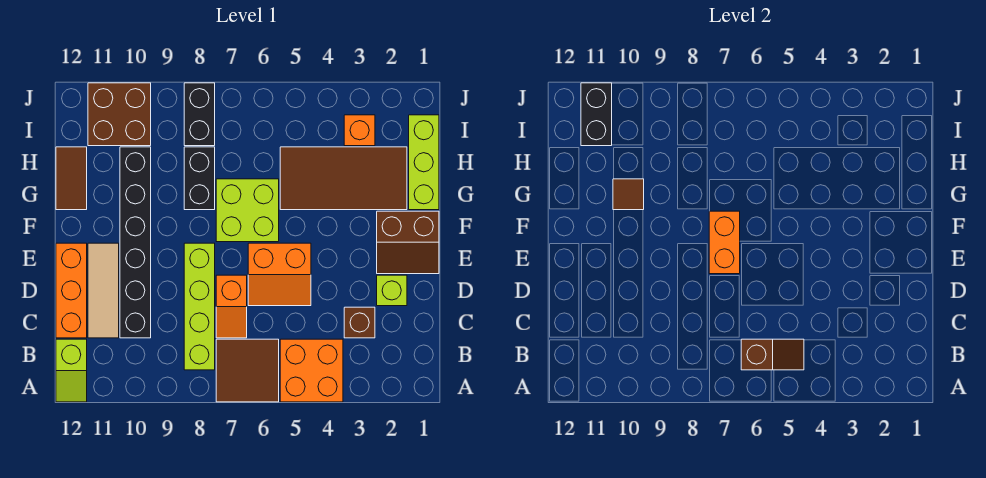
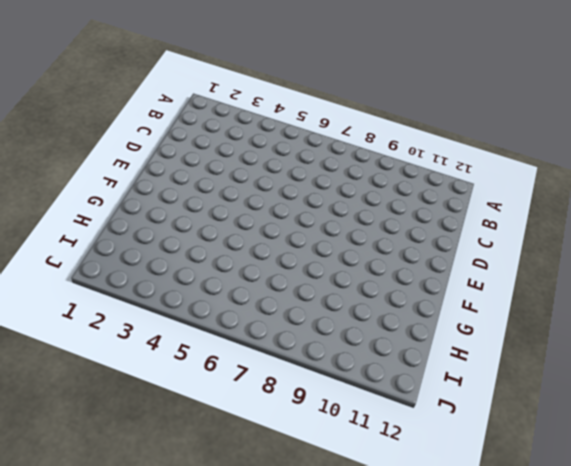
none -> orange 2x2 brick [280,339,343,402]
none -> brown 2x2 tile [216,339,279,402]
none -> lime 1x2 slope [56,339,87,402]

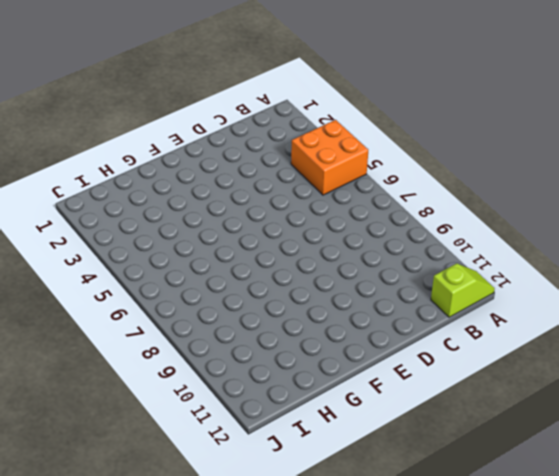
none -> brown 2x2 tile [216,339,279,402]
none -> lime 1x4 brick [184,243,215,370]
none -> brown 1x1 brick [344,307,375,338]

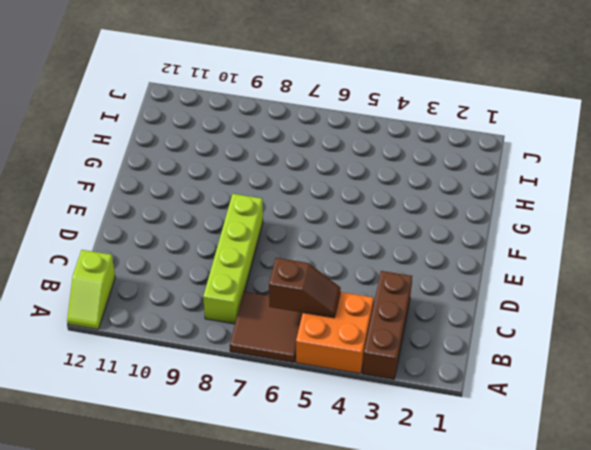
brown 1x3 brick [363,271,412,379] -> brown 1x1 brick [344,307,375,338]
none -> orange 1x2 slope [216,275,247,338]
none -> black 1x6 brick [120,147,151,338]
none -> tan 1x3 tile [88,243,119,338]

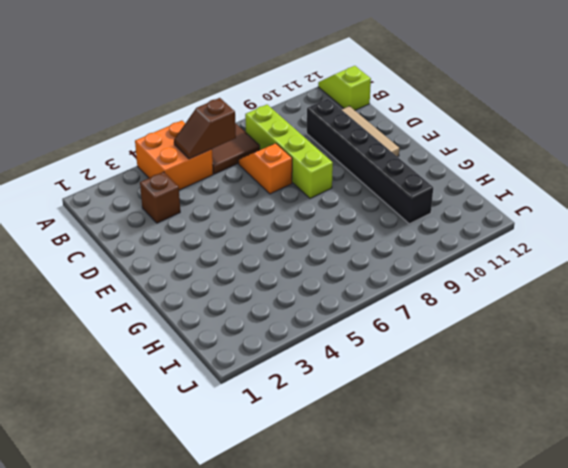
none -> orange 1x3 brick [56,243,87,338]
none -> lime 1x1 brick [377,275,407,306]
none -> orange 2x2 slope [248,243,311,306]

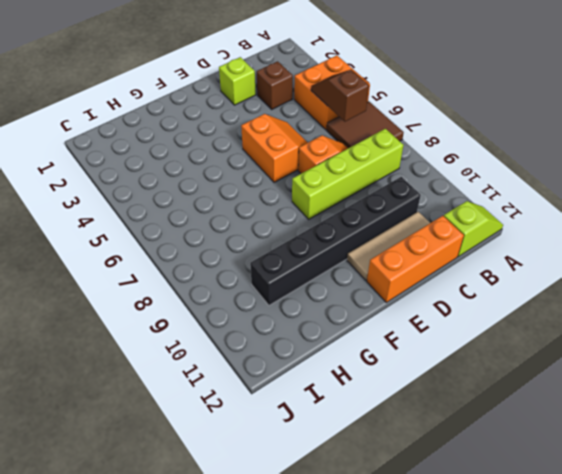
none -> brown 2x2 slope [377,211,439,274]
none -> lime 2x2 brick [216,179,279,242]
none -> lime 1x3 brick [409,115,439,210]

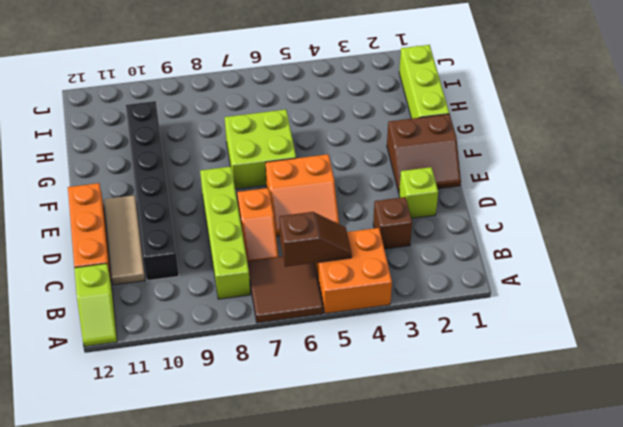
none -> brown 2x4 tile [280,147,407,210]
none -> black 1x2 brick [184,147,215,210]
none -> brown 1x2 tile [56,147,87,210]

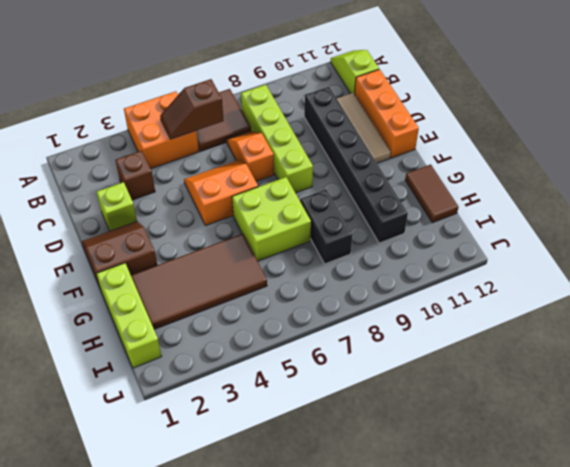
none -> orange 1x1 brick [344,115,375,146]
none -> black 1x2 brick [184,83,215,146]
none -> brown 2x2 brick [88,83,151,146]

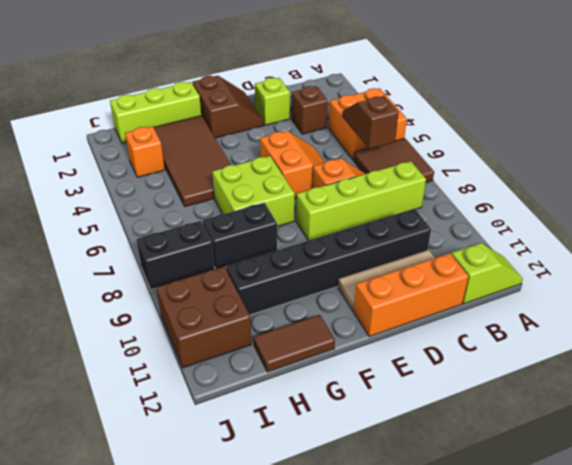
none -> orange 1x2 brick [709,211,740,274]
none -> brown 1x1 tile [613,179,644,210]
none -> black 1x2 brick [581,83,612,146]

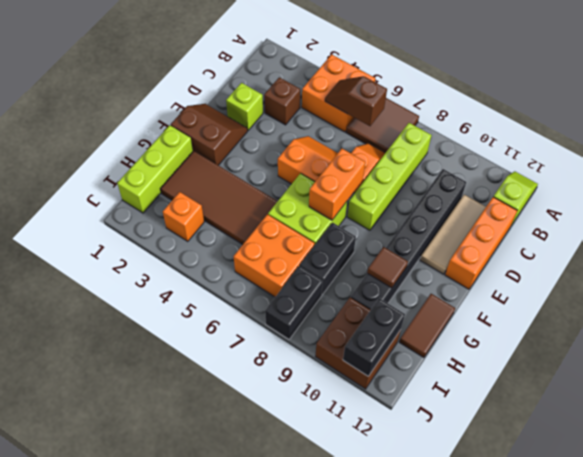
orange 2x2 brick [234,214,315,297] -> none

